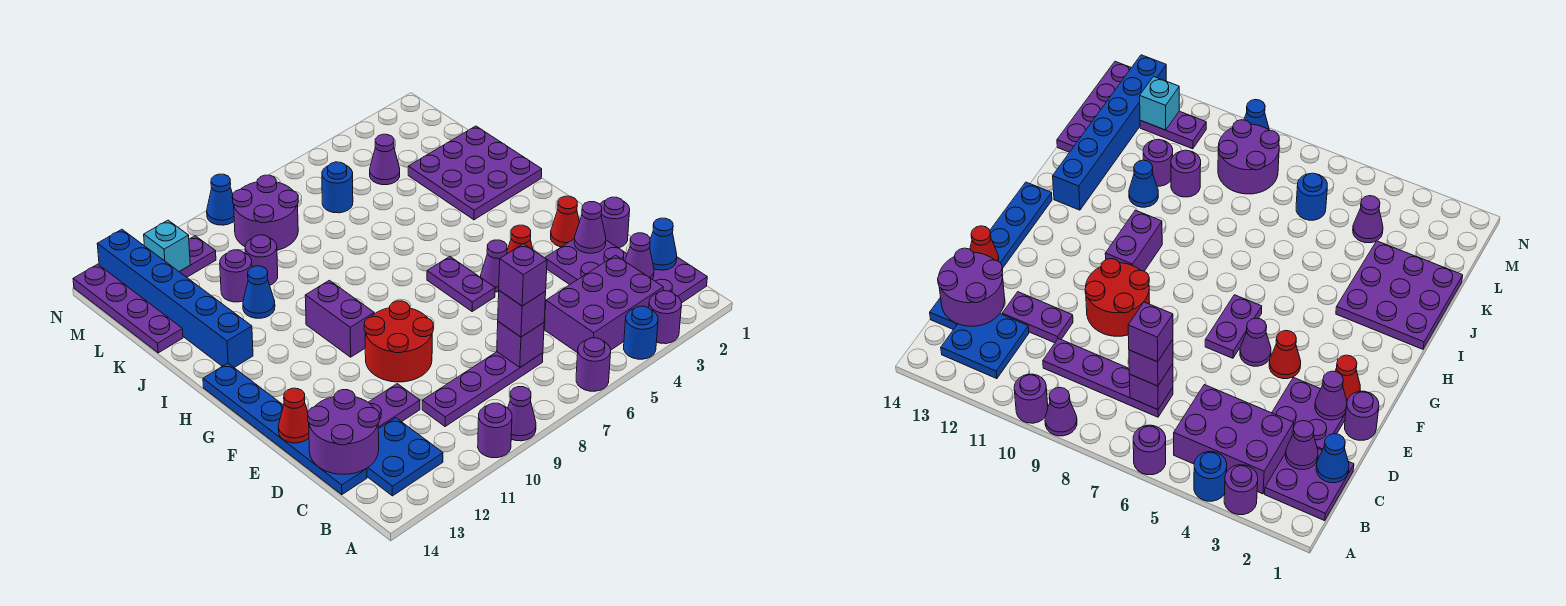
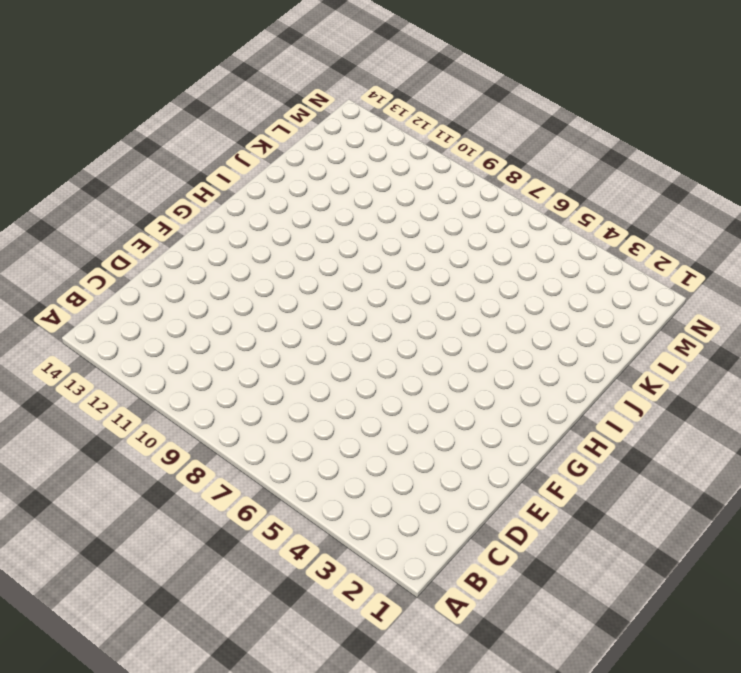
none -> purple 1x1 round brick [649,291,682,344]
none -> blue 1x1 round brick [624,306,658,359]
none -> purple 1x1 round brick [576,338,611,391]
none -> purple 1x1 cone [508,387,536,441]

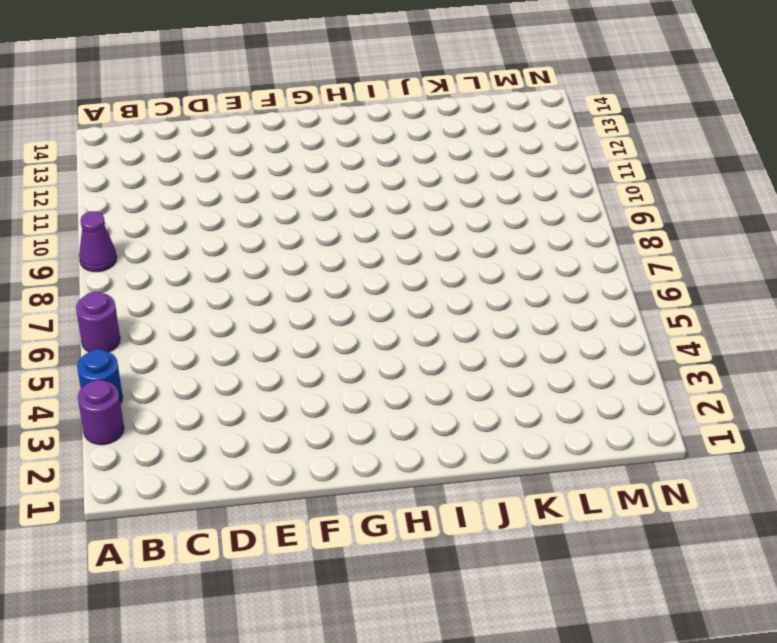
none -> purple 1x1 round brick [478,403,512,458]
none -> purple 2x2 plate [653,257,707,303]
none -> purple 2x3 brick [545,255,663,353]
none -> blue 2x2 plate [367,418,443,496]

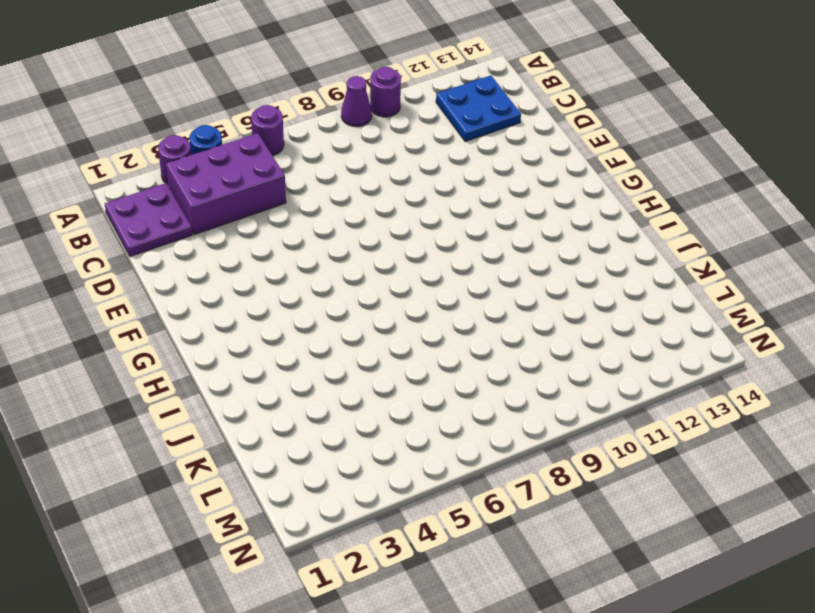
none -> purple 1x4 plate [422,352,543,427]
none -> blue 1x6 plate [203,363,367,495]
none -> purple 2x2 plate [545,239,627,284]
none -> purple 1x2 plate [368,384,420,429]

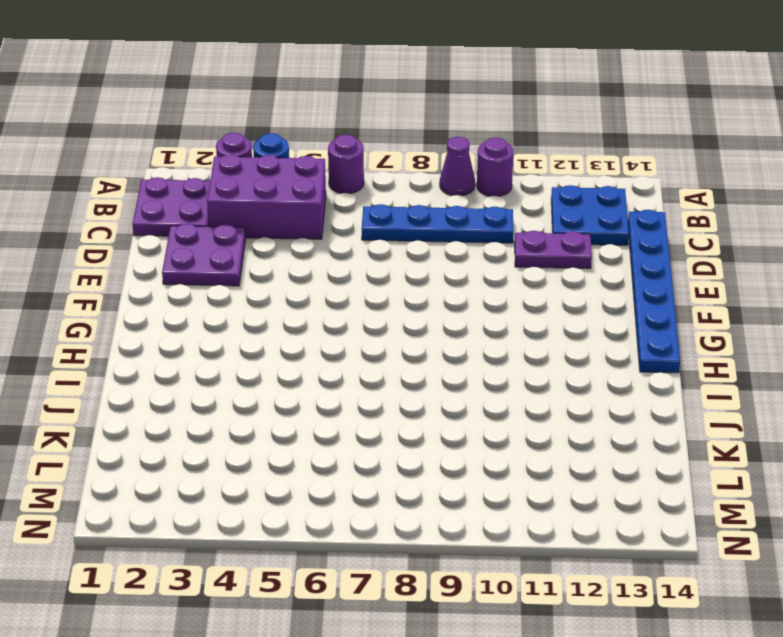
blue 1x4 plate [362,204,513,243] -> purple 1x4 plate [422,352,543,427]
none -> purple 1x1 round brick [600,197,630,248]
none -> red 2x2 round brick [364,301,433,382]
none -> red 1x1 cone [551,196,579,247]
none -> red 1x1 cone [507,225,533,254]

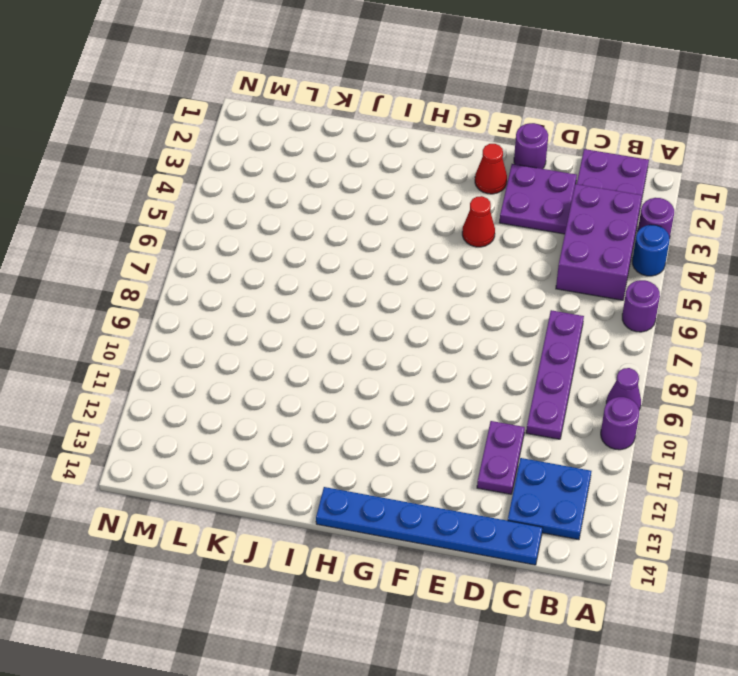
none -> red 2x2 round brick [364,301,433,382]
none -> purple 1x1 cone [481,240,507,292]
none -> purple 1x2 plate [427,257,495,311]
none -> purple 1x2 brick [305,280,374,357]

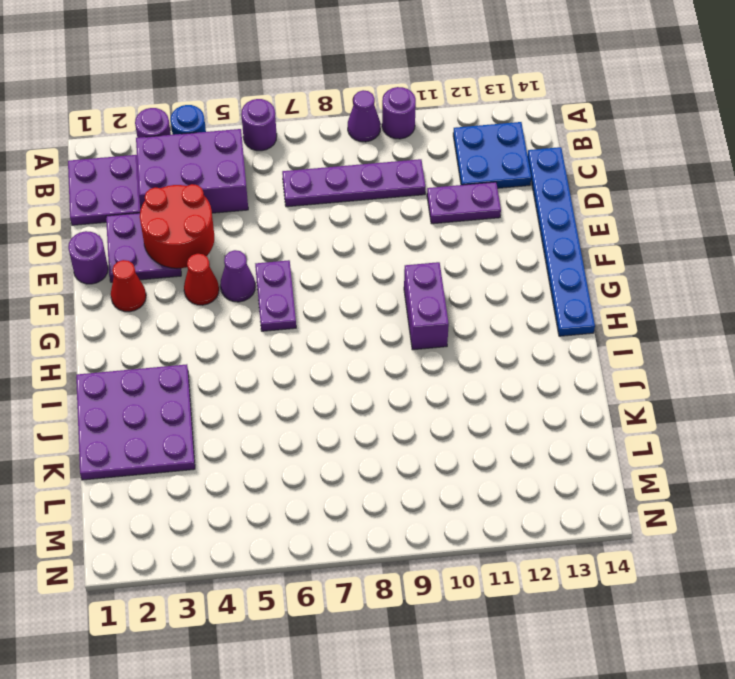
red 2x2 round brick [140,184,214,268] -> red 2x2 round brick moved to [364,301,433,382]
none -> blue 1x6 brick [97,229,253,367]
none -> blue 1x1 cone [243,266,275,318]
none -> purple 1x1 round brick [245,235,278,285]
none -> purple 1x1 round brick [220,250,252,302]

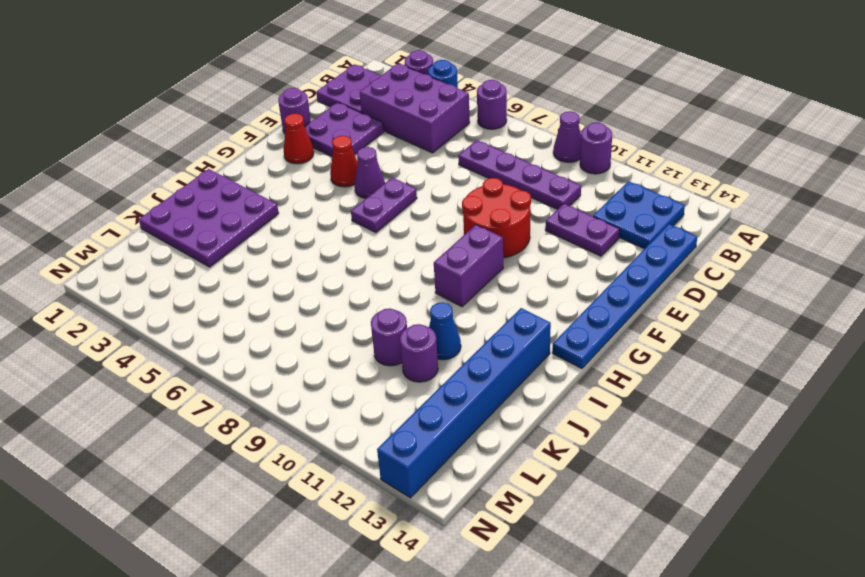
none -> purple 1x4 plate [73,264,183,353]
none -> purple 1x1 cone [370,134,400,185]
none -> blue 1x1 round brick [322,162,353,213]
none -> purple 2x2 round brick [232,175,298,250]

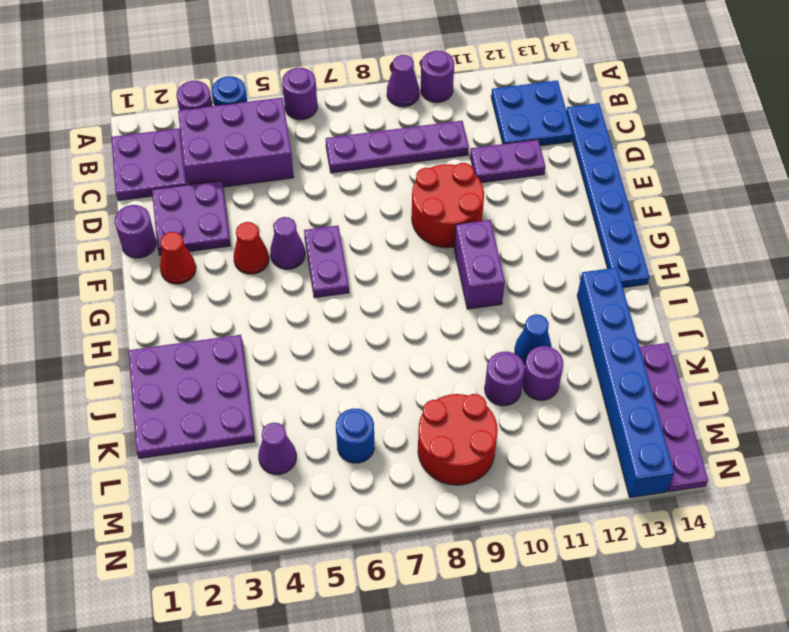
red 2x2 round brick [418,394,498,485] -> purple 2x2 round brick [232,175,298,250]
none -> purple 1x2 plate [180,236,216,277]
none -> blue 1x1 cone [207,174,234,225]
none -> blue 1x1 cone [650,218,677,270]
none -> purple 1x1 cone [625,233,654,279]

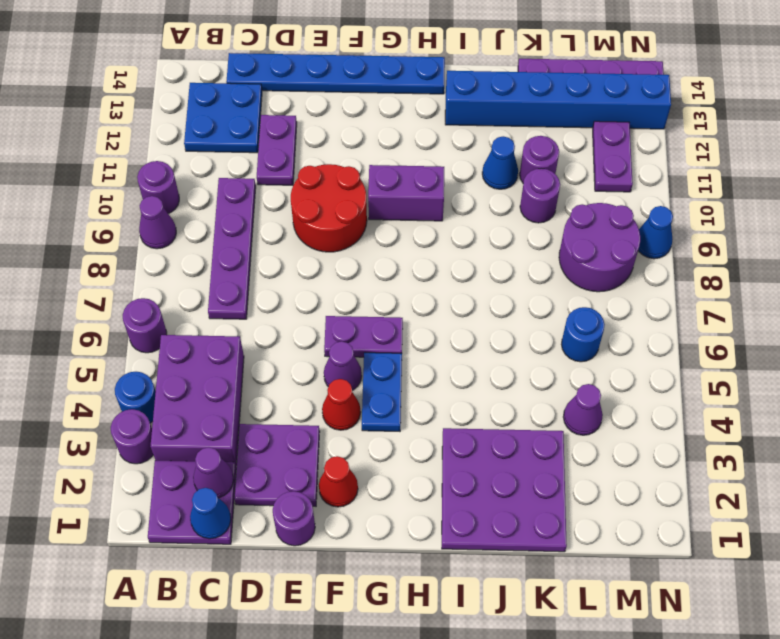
blue 1x2 plate [362,353,402,431] -> none
none -> purple 1x1 brick [497,322,544,367]
none -> purple 2x2 round brick [308,390,379,474]
none -> purple 1x1 cone [574,202,606,253]
none -> red 1x1 cone [278,388,309,443]

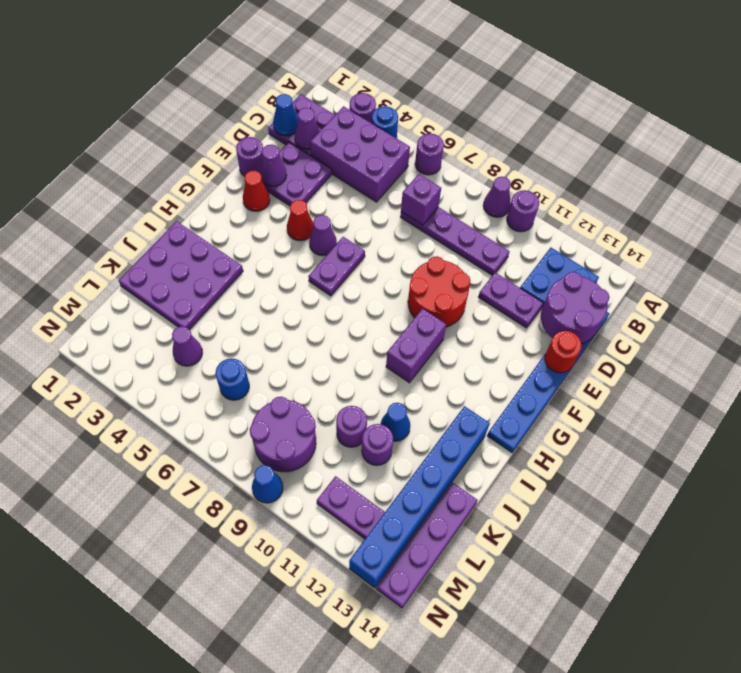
red 1x1 round brick [545,331,582,373] -> red 1x1 cone [278,388,309,443]
none -> cyan 1x1 brick [144,220,190,272]
none -> purple 1x1 brick [498,291,546,337]
none -> purple 1x1 brick [499,244,547,306]

